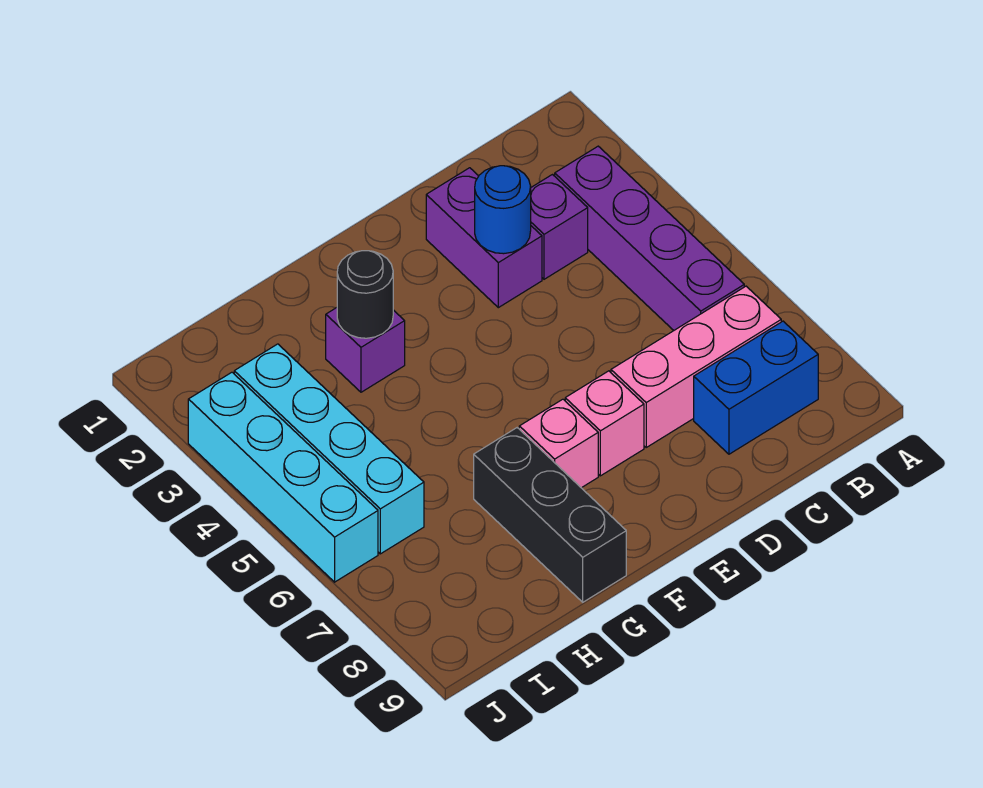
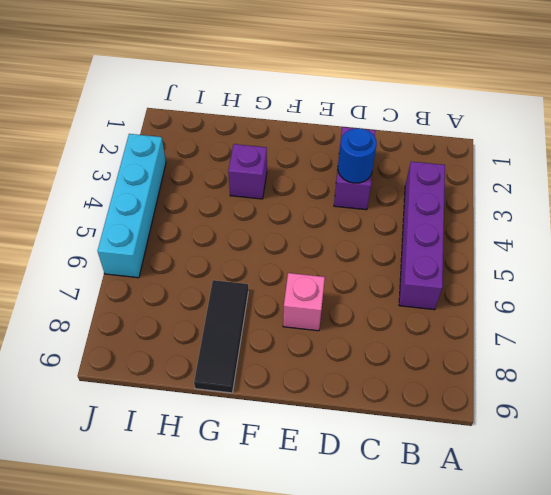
black 1x3 tile [194,280,248,393] -> black 1x3 brick [474,428,626,602]
none -> pink 1x3 brick [611,286,781,447]
none -> blue 1x2 brick [694,321,818,454]
none -> purple 1x1 brick [531,175,588,279]

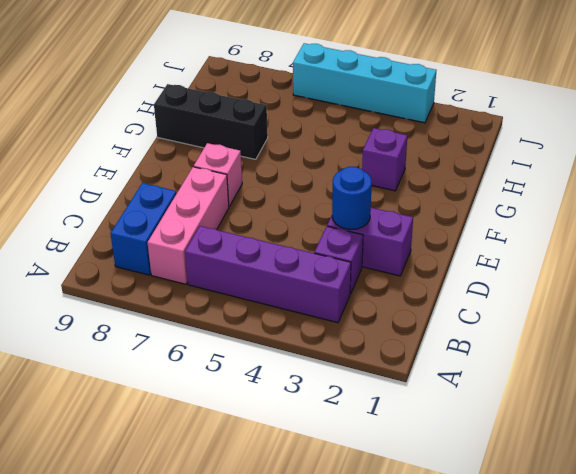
none -> pink 1x1 brick [519,399,598,488]
none -> cyan 1x4 brick [234,344,424,554]
none -> black 1x1 round brick [337,251,393,338]

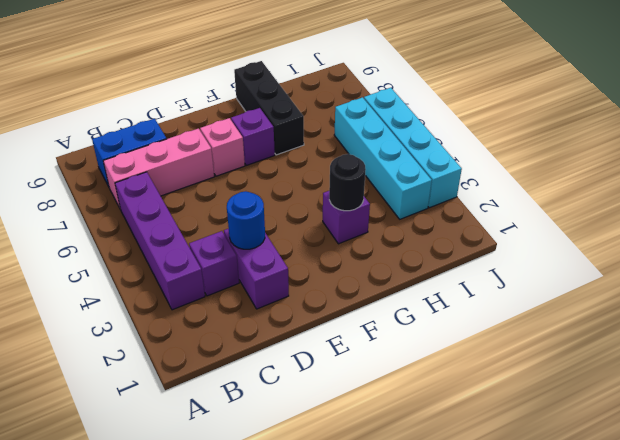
purple 1x1 brick [231,108,275,165] -> pink 1x1 brick [519,399,598,488]

